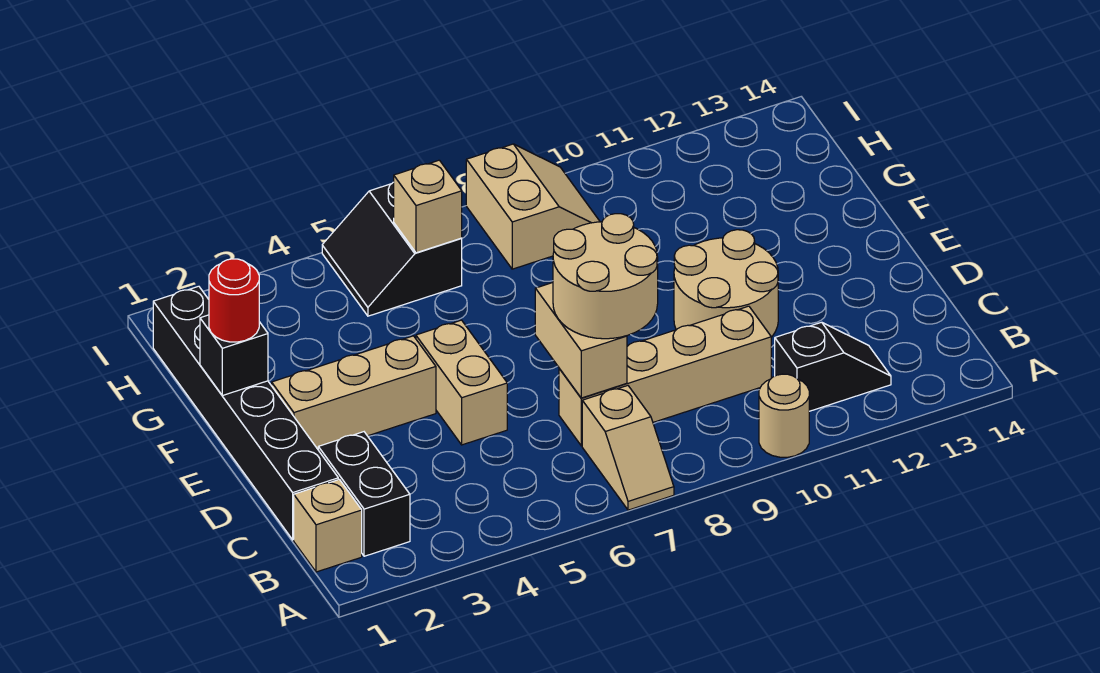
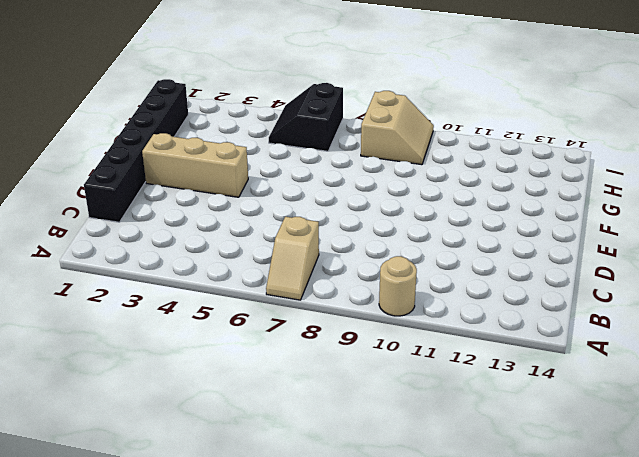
none -> tan 1x1 brick [294,479,362,572]
none -> black 1x2 brick [318,432,410,556]
none -> black 1x2 slope [775,322,891,411]

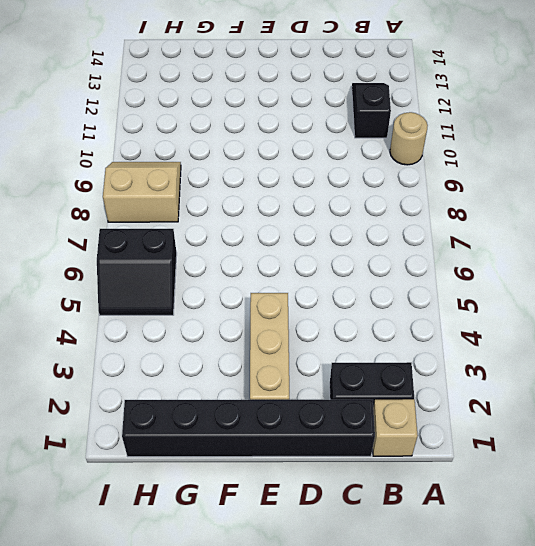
none -> tan 1x2 slope [582,386,674,510]
none -> tan 1x4 brick [559,306,771,446]
none -> tan 1x2 brick [416,320,507,445]

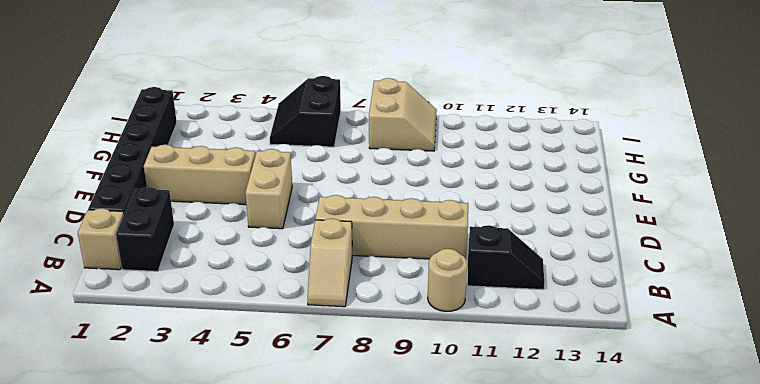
none -> tan 2x2 round brick [674,230,778,337]
none -> tan 1x2 brick [535,283,627,398]
none -> black 1x1 brick [200,315,268,396]

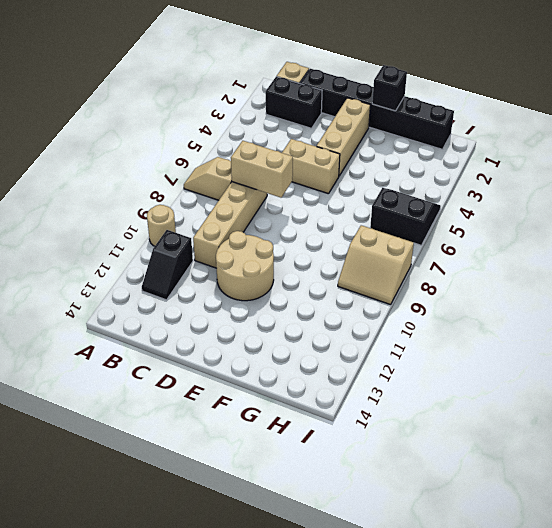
none -> tan 1x1 brick [394,160,462,253]
none -> tan 2x2 round brick [553,214,658,339]
none -> red 1x1 round brick [209,259,259,342]

